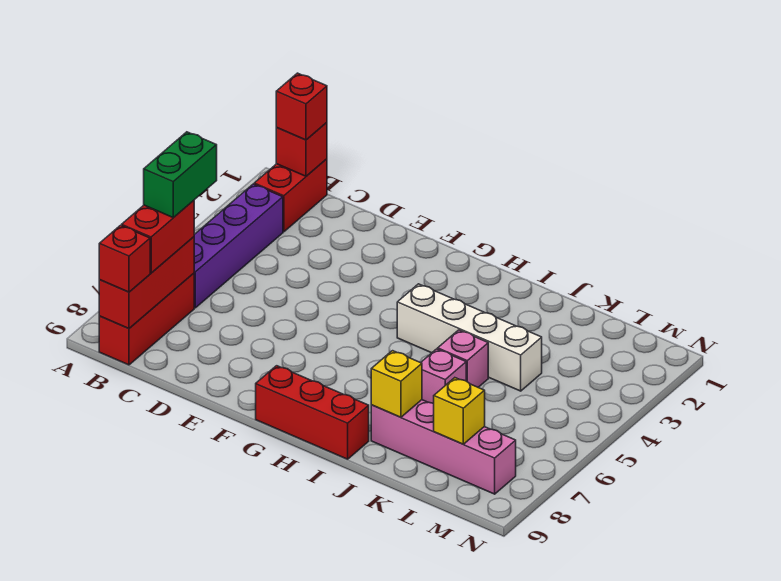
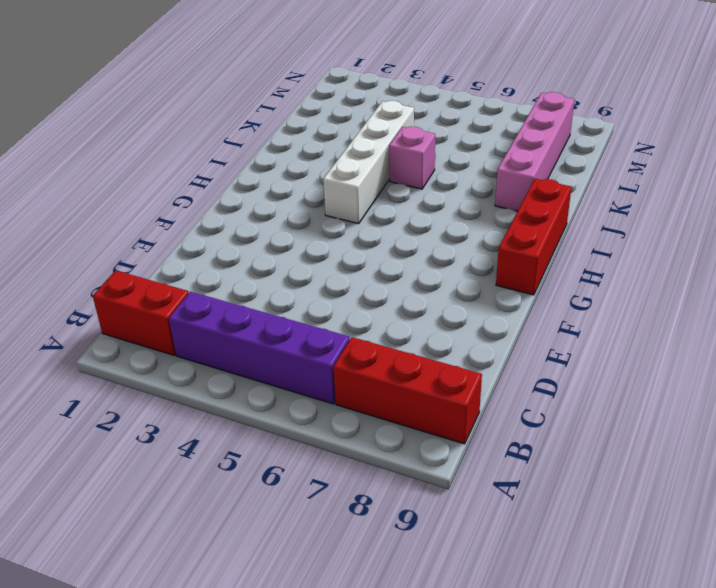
none -> pink 1x1 brick [421,349,466,403]
none -> red 1x1 brick [276,123,327,176]
none -> red 1x3 brick [99,237,194,329]

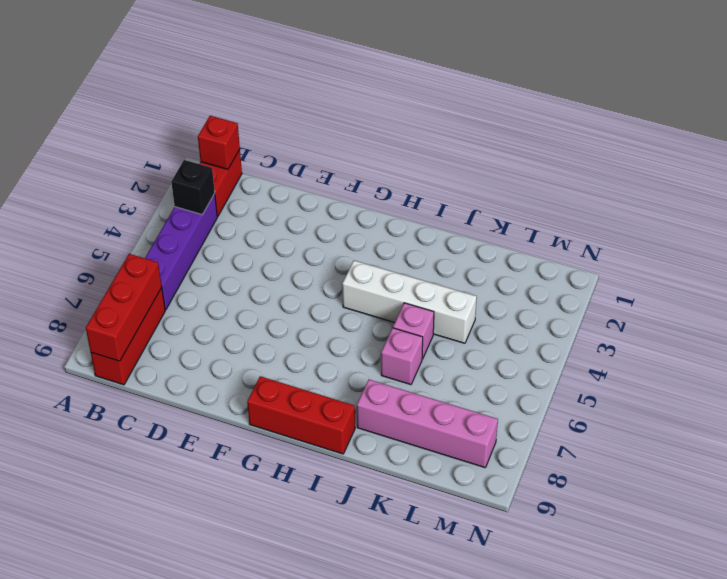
black 1x1 brick [171,160,215,215] -> none
none -> yellow 1x1 brick [371,351,422,417]
none -> yellow 1x1 brick [434,378,485,444]
none -> red 1x1 brick [276,73,327,140]

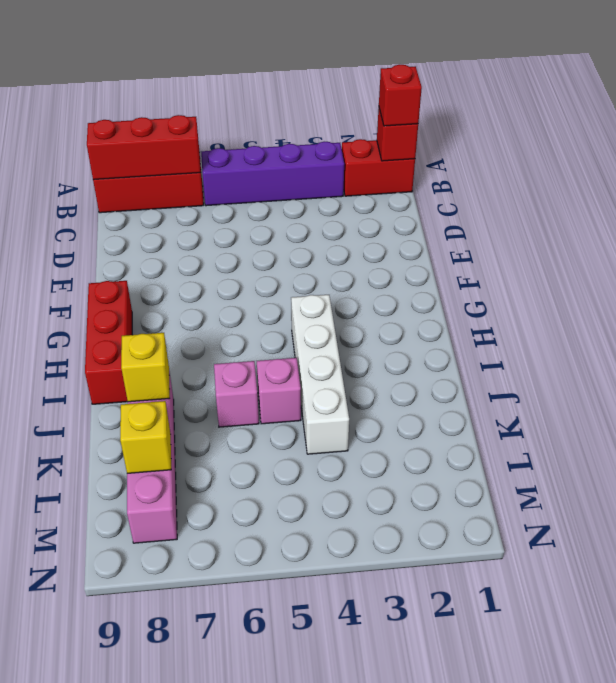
none -> red 1x2 brick [122,200,194,273]
none -> red 1x1 brick [99,225,150,292]
none -> green 1x2 brick [144,132,217,218]

